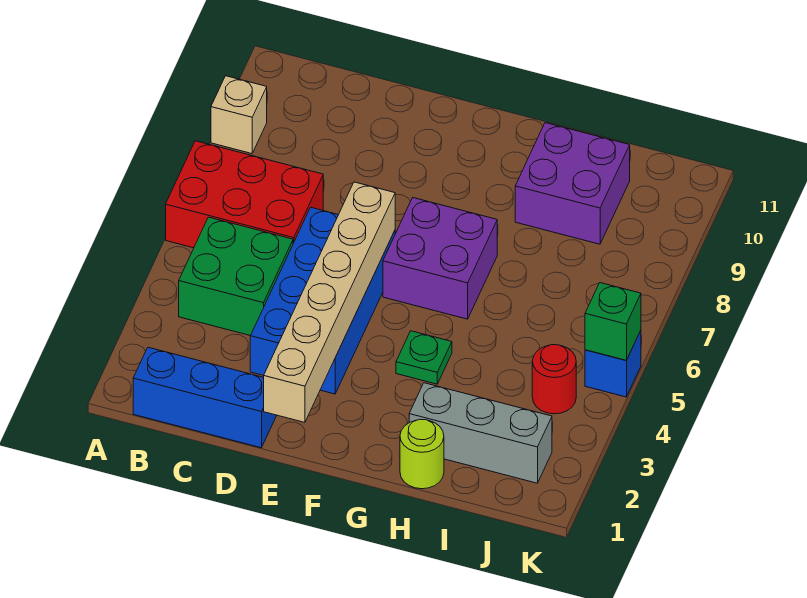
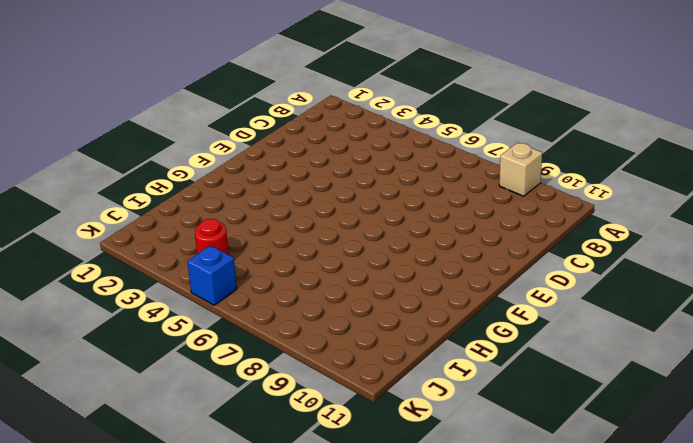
none -> red 2x3 brick [166,141,323,248]
none -> blue 1x3 brick [133,347,276,448]
none -> green 2x2 brick [179,217,293,336]

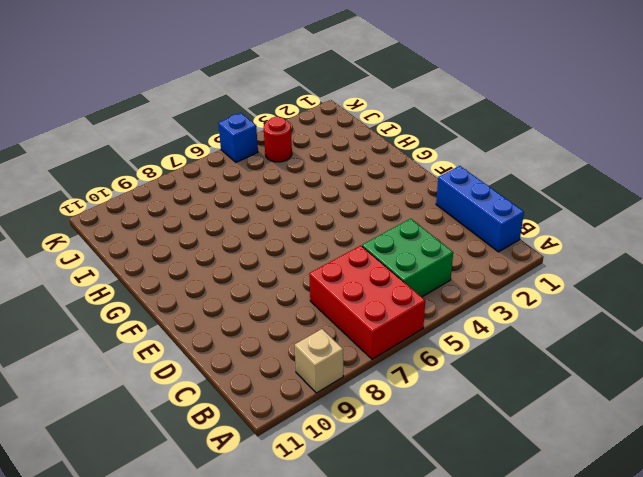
none -> blue 2x4 brick [250,207,395,394]
none -> purple 2x2 brick [383,198,497,319]
none -> green 1x1 plate [396,331,452,384]

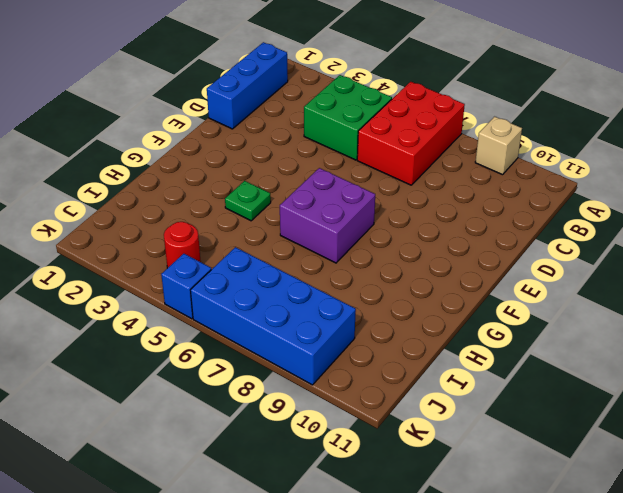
blue 2x4 brick [191,247,356,385] -> blue 2x4 brick moved to [250,207,395,394]
none -> lime 1x1 round brick [400,419,444,489]
none -> grey 1x3 brick [409,383,552,483]
none -> purple 2x2 brick [515,123,630,244]

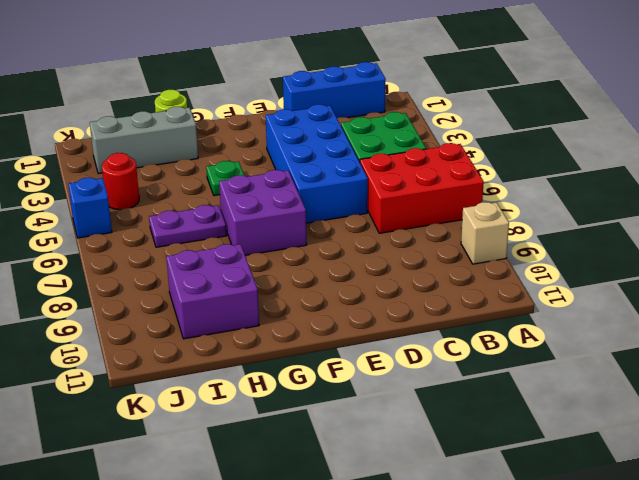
purple 1x2 plate [149,205,227,247] -> none
none -> tan 1x6 brick [264,182,395,422]
none -> green 1x1 brick [585,283,641,361]

